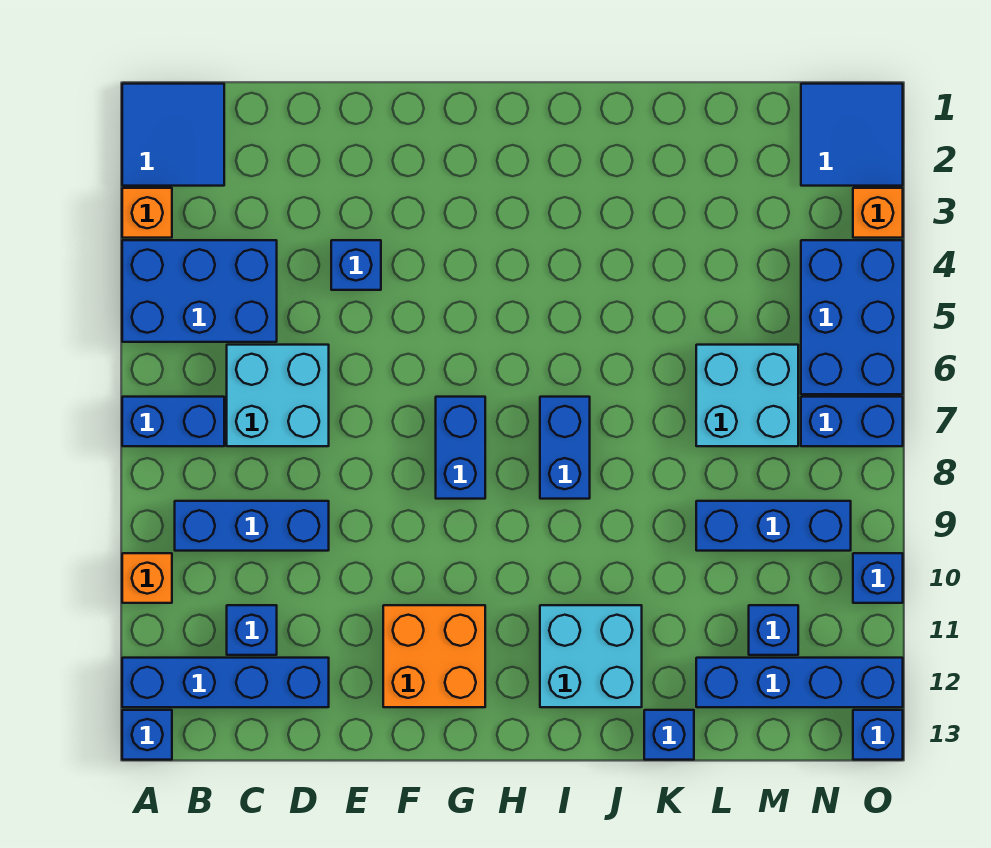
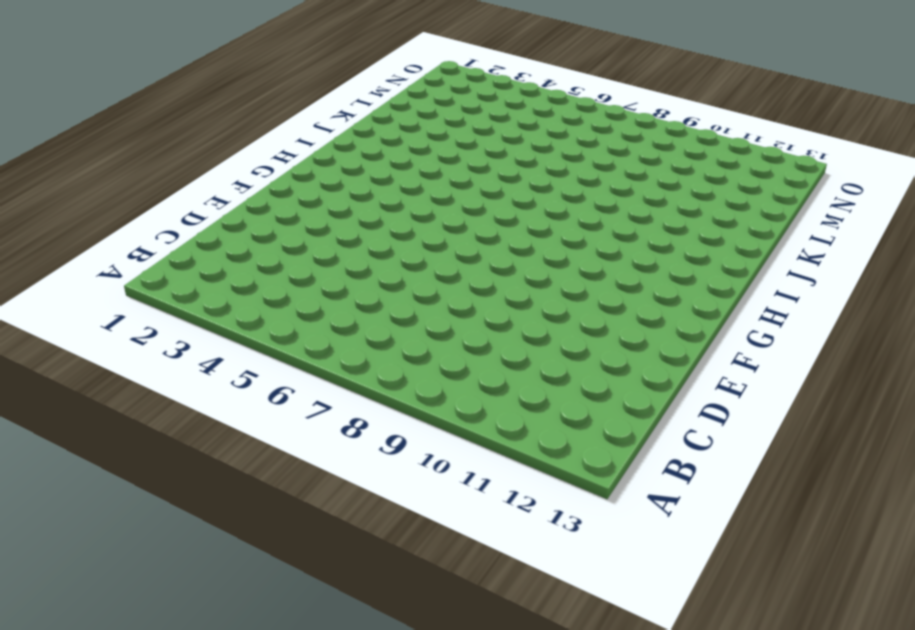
none -> blue 2x2 tile [122,84,224,186]
none -> orange 1x1 brick [122,188,172,238]
none -> blue 2x3 brick [122,240,277,342]

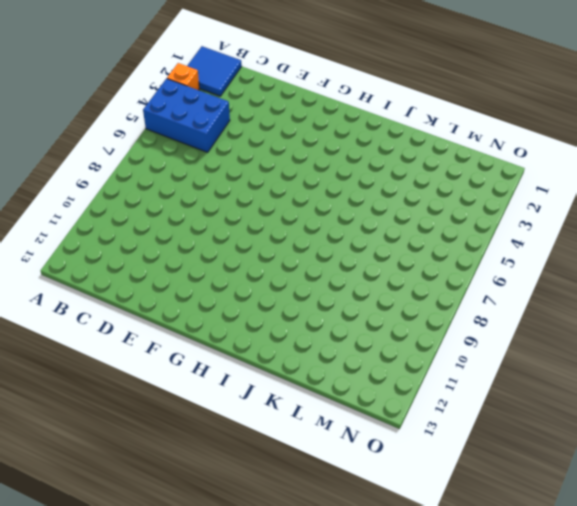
none -> blue 1x2 brick [122,397,224,446]
none -> orange 1x1 brick [122,553,172,603]
none -> blue 1x4 brick [122,658,329,707]

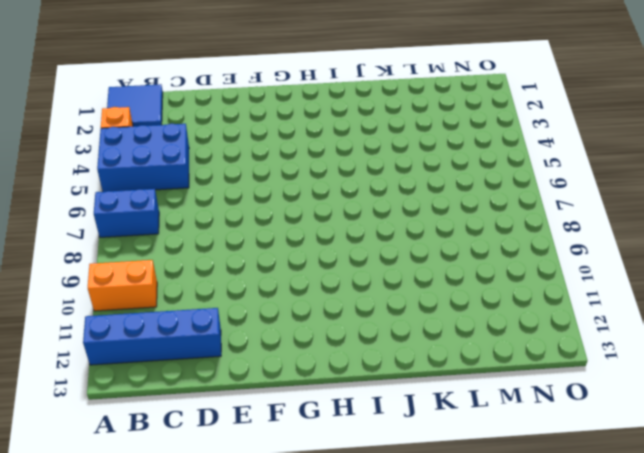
orange 1x2 brick [88,260,157,311] -> orange 1x1 brick [122,553,172,603]
none -> blue 1x1 brick [122,710,172,760]
none -> blue 1x3 brick [175,501,329,551]
none -> cyan 2x2 brick [227,345,329,446]

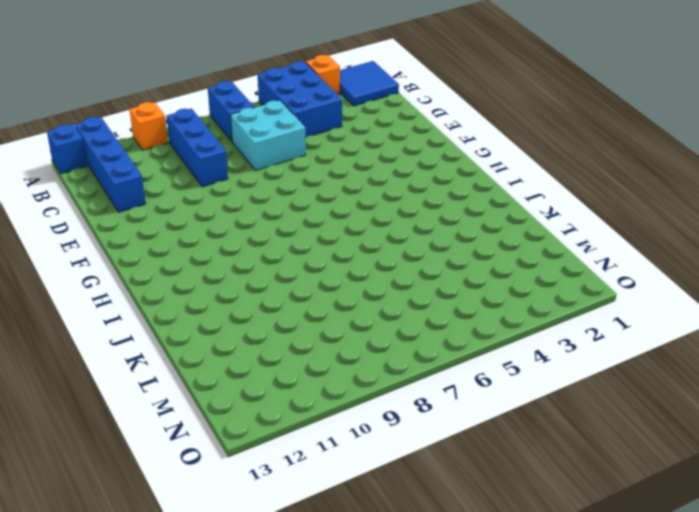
none -> blue 1x1 brick [227,605,277,655]
none -> blue 1x1 brick [331,240,381,290]
none -> orange 2x2 brick [383,605,485,707]

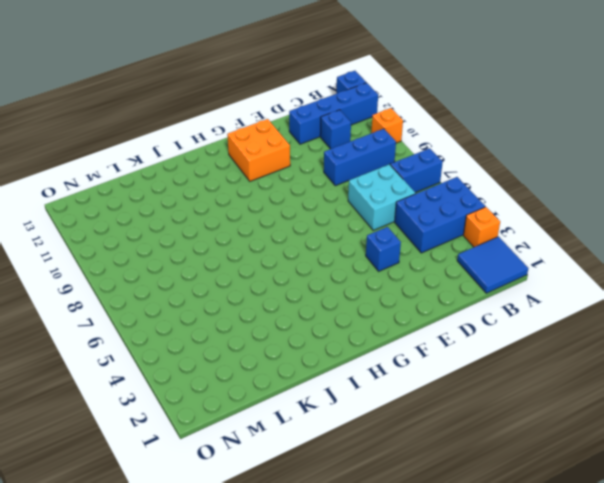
none -> blue 1x2 brick [436,397,485,499]
none -> blue 1x2 brick [540,397,590,499]
none -> cyan 2x2 brick [540,605,642,707]

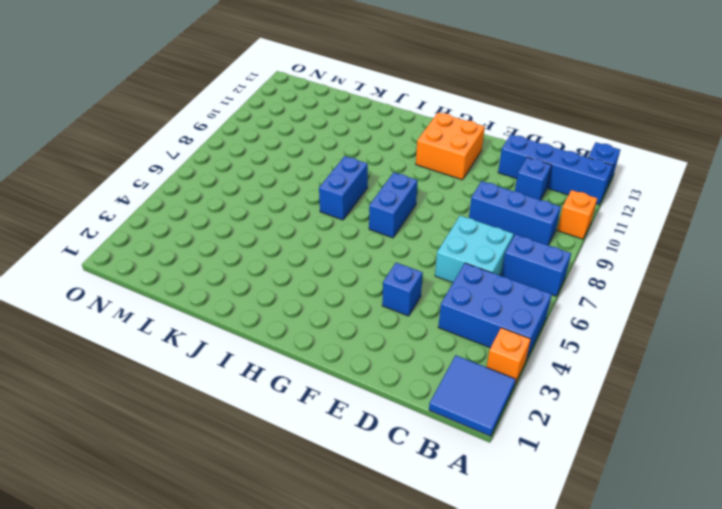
none -> cyan 2x2 brick [540,605,642,707]
none -> blue 1x1 brick [644,710,694,760]
none -> cyan 2x2 brick [696,345,798,446]

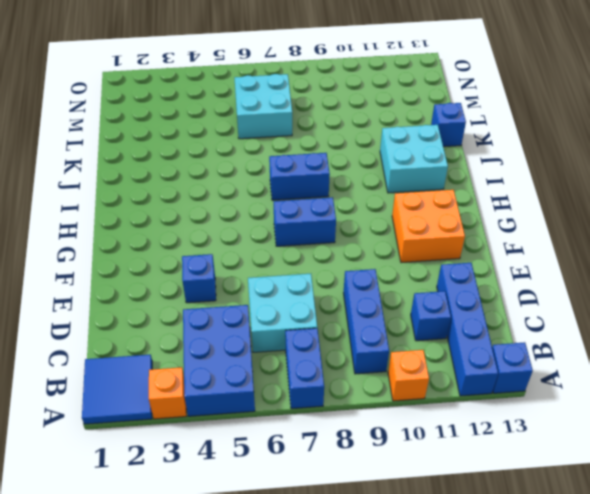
none -> blue 1x3 brick [696,501,851,551]
none -> blue 1x4 brick [696,658,903,707]
none -> blue 1x1 brick [749,605,798,655]

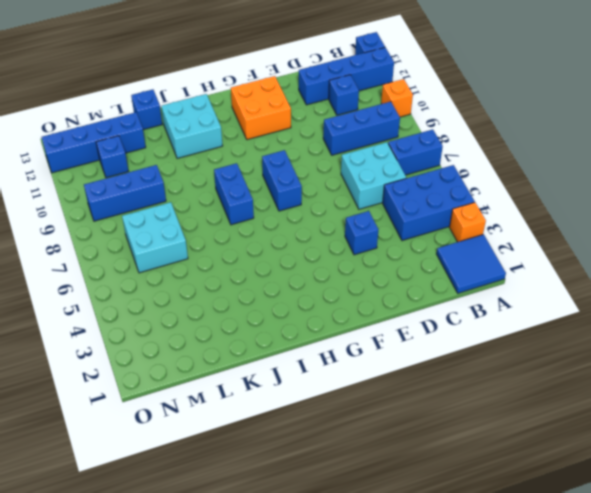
none -> blue 2x2 tile [801,84,903,186]
none -> blue 2x3 brick [801,240,903,394]
none -> blue 1x2 brick [801,397,903,446]

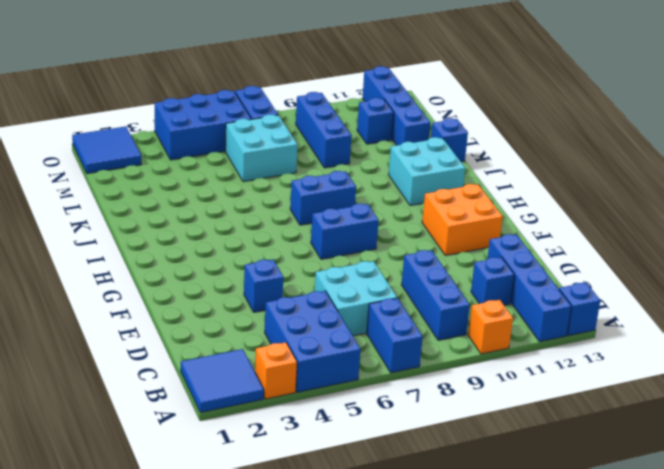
none -> orange 1x1 brick [853,188,903,238]
none -> blue 1x1 brick [853,553,903,603]
none -> blue 1x1 brick [853,710,903,760]

